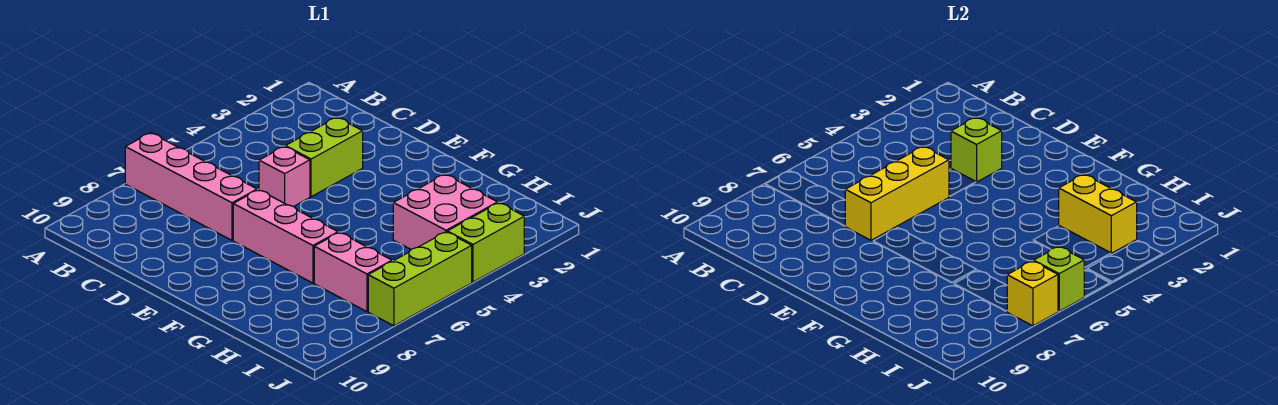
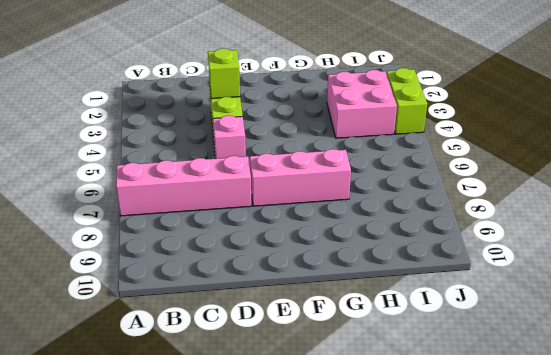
none -> pink 1x2 brick [314,232,392,312]
none -> lime 1x3 brick [368,232,472,326]
none -> yellow 1x3 brick [845,146,949,240]

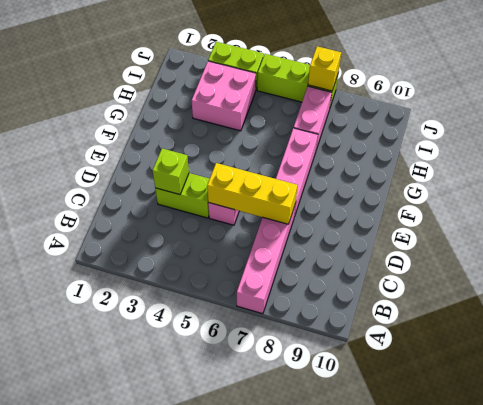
none -> yellow 1x2 brick [1059,174,1137,253]
none -> lime 1x1 brick [1034,246,1084,311]

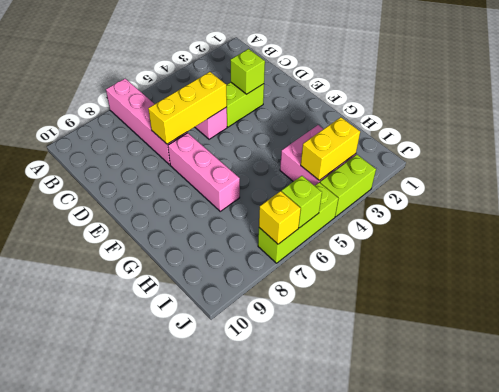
yellow 1x2 brick [301,117,360,180] -> yellow 1x2 brick turned to [1059,174,1137,253]
none -> pink 1x2 brick [314,232,392,312]

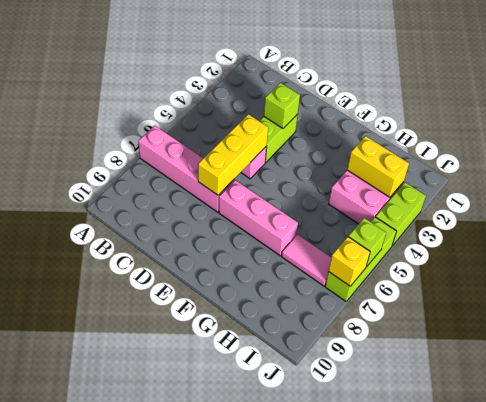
pink 1x2 tile [282,235,331,286] -> pink 1x2 brick [314,232,392,312]

